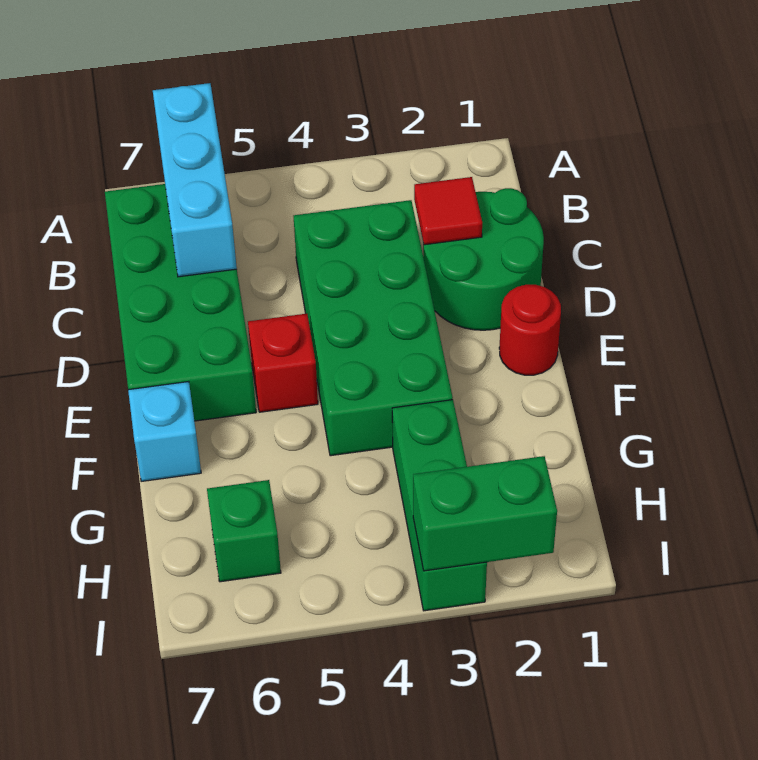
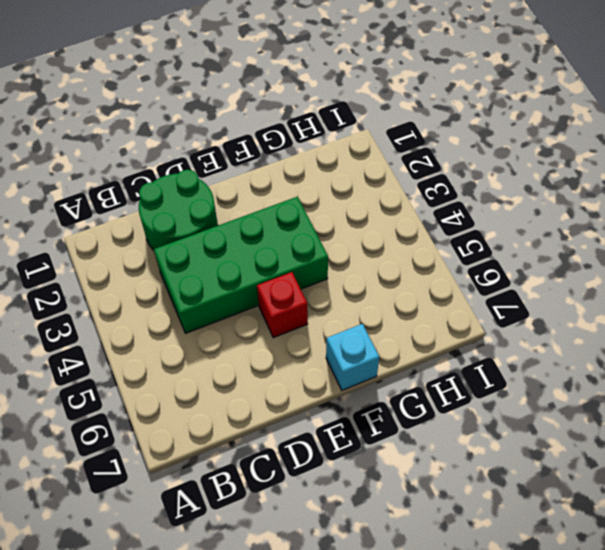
none -> green 2x4 brick [105,184,256,421]
none -> red 1x1 round brick [499,285,561,375]

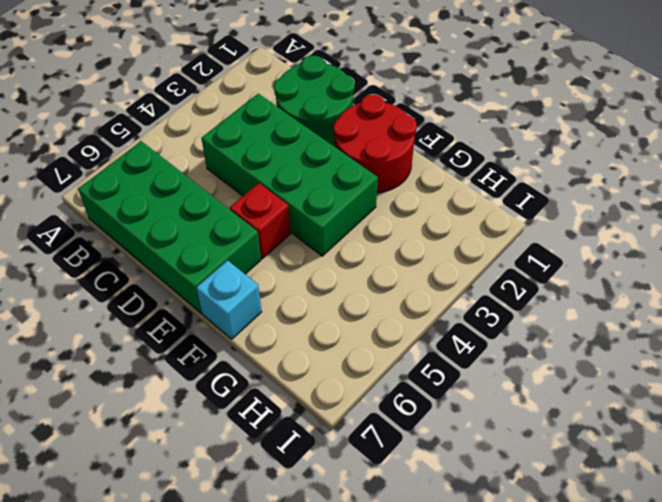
red 2x2 round brick [334,95,417,193] -> red 1x1 round brick [499,285,561,375]
none -> green 1x3 brick [392,400,487,611]
none -> green 1x1 brick [207,480,281,582]

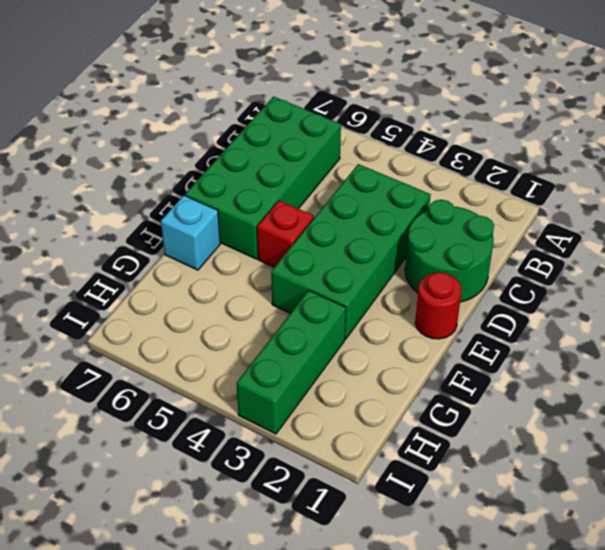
none -> green 1x1 brick [207,480,281,582]
none -> cyan 1x3 brick [153,83,237,277]

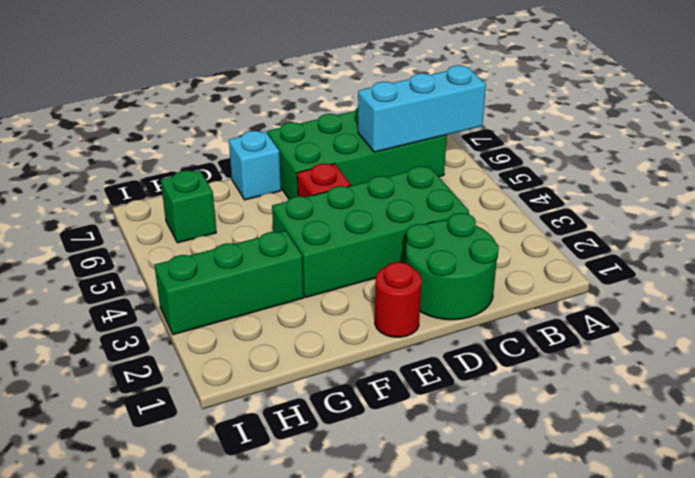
none -> red 1x1 tile [414,177,482,245]
none -> green 1x2 brick [413,456,557,571]

